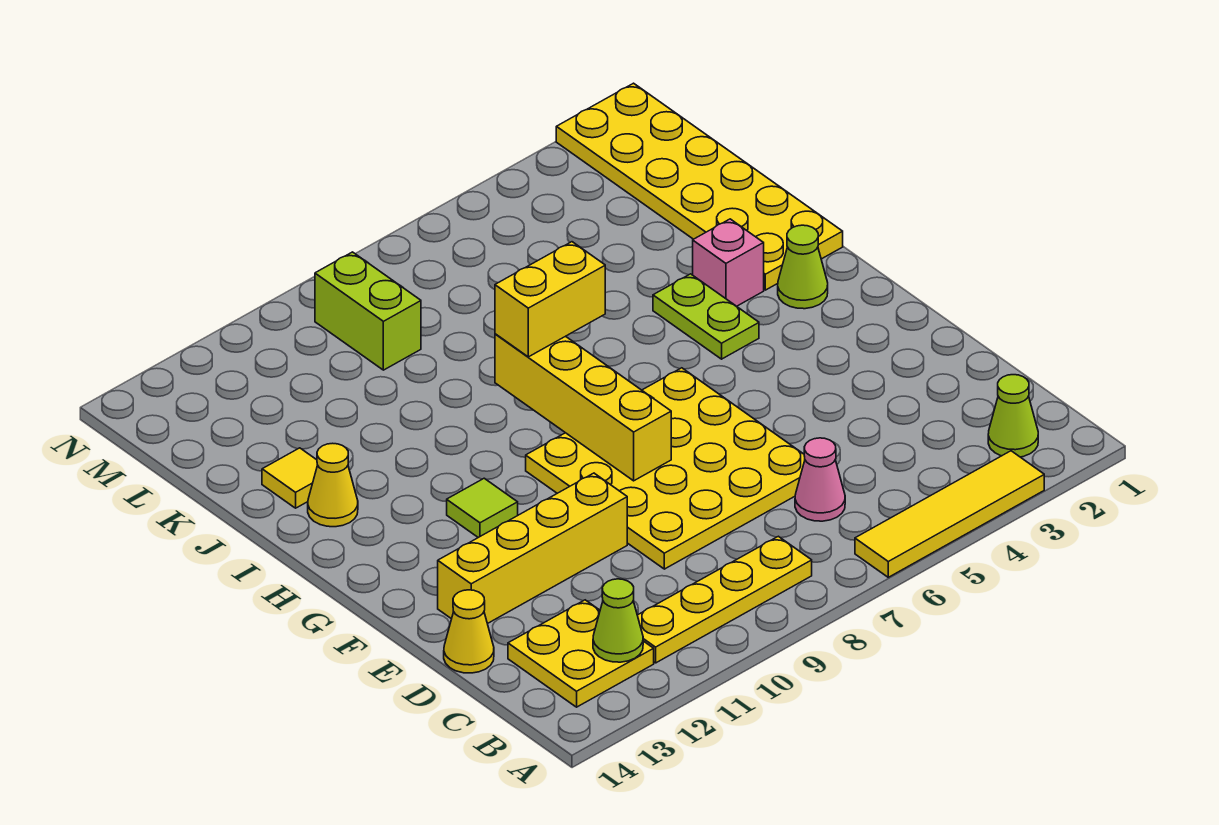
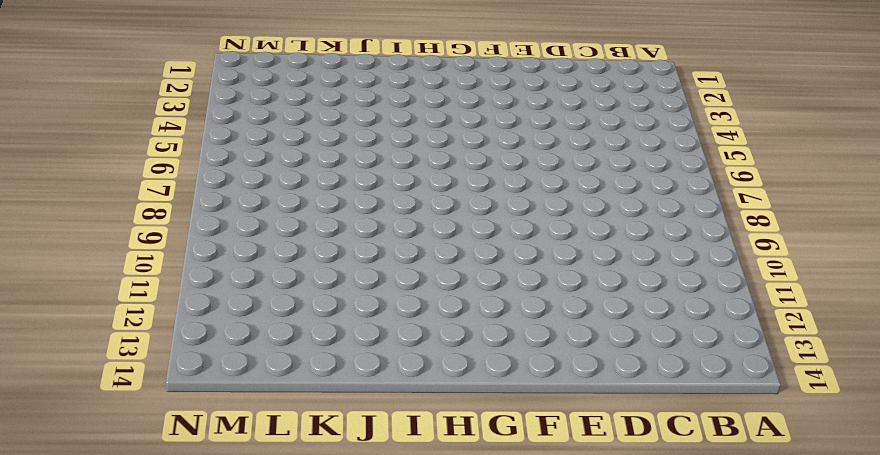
none -> yellow 1x4 tile [855,451,1044,577]
none -> lime 1x1 cone [988,375,1038,457]
none -> yellow 1x4 plate [637,536,812,663]

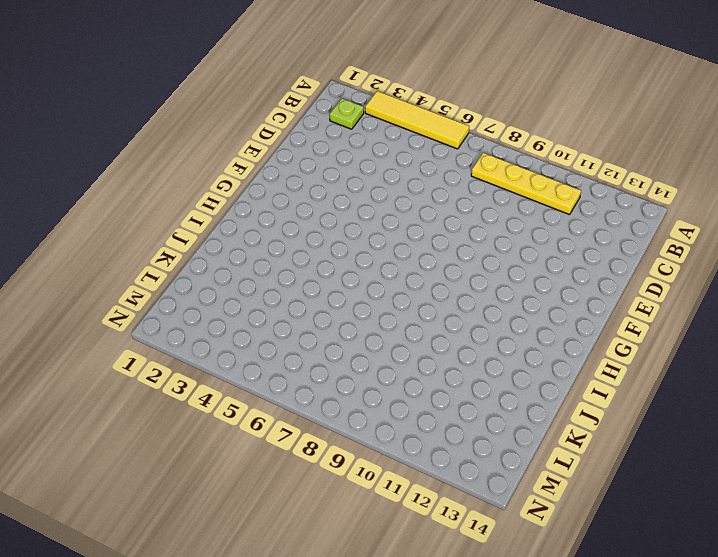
lime 1x1 plate [330,98,364,129] -> lime 1x1 cone [988,375,1038,457]
none -> yellow 2x2 plate [508,600,654,707]
none -> pink 1x1 cone [795,438,845,521]
none -> yellow 4x4 plate [526,368,805,569]

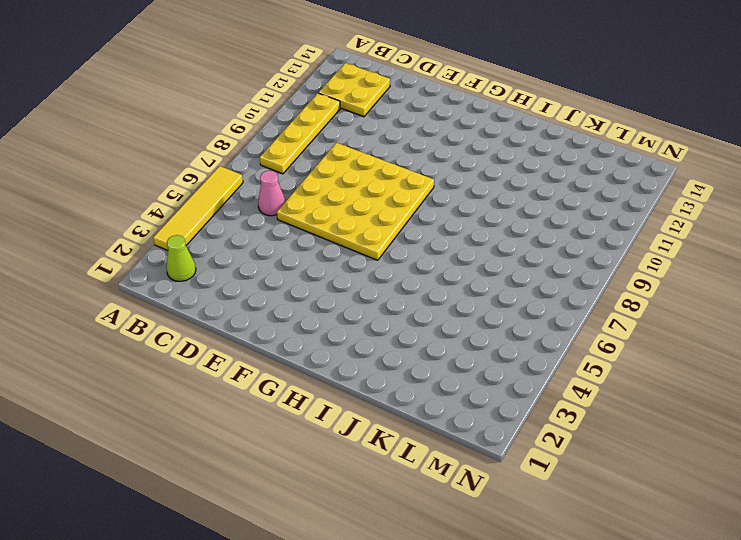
none -> yellow 1x1 cone [444,590,494,673]
none -> yellow 1x4 brick [438,473,627,624]
none -> lime 1x1 tile [447,478,518,538]

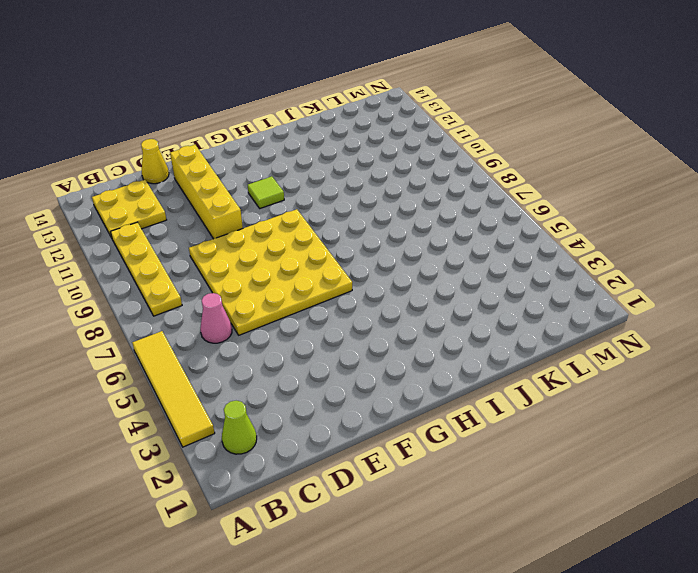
none -> lime 1x1 cone [778,225,828,309]
none -> lime 1x2 plate [653,274,759,359]
none -> yellow 2x6 plate [556,83,843,290]

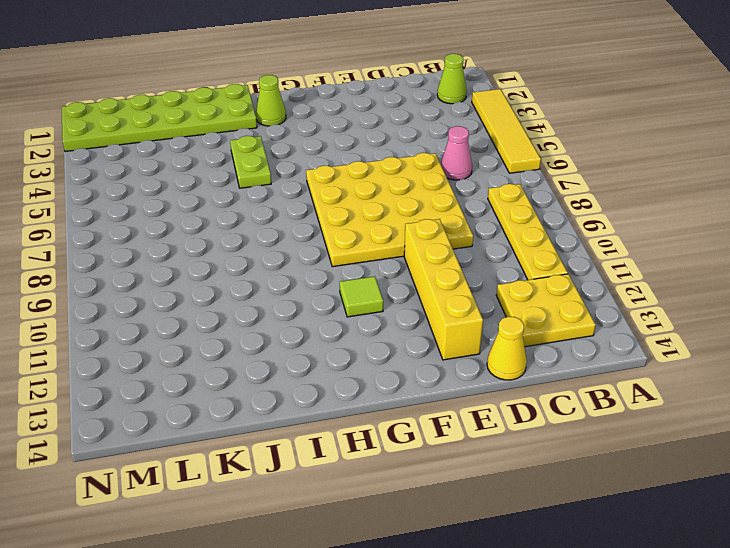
lime 2x6 plate [62,84,257,152] -> yellow 2x6 plate [556,83,843,290]
lime 1x2 plate [230,136,271,188] -> lime 1x2 plate turned to [653,274,759,359]
none -> pink 1x1 brick [693,219,764,306]
none -> yellow 1x1 cone [308,443,358,527]
none -> yellow 1x1 tile [262,448,317,508]

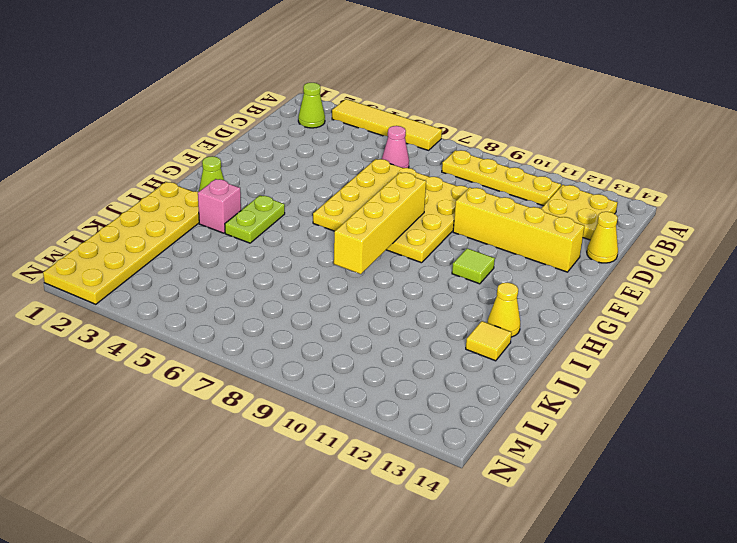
none -> lime 1x2 brick [315,252,421,370]
none -> lime 1x1 cone [593,579,643,662]
none -> yellow 1x2 brick [495,242,605,357]

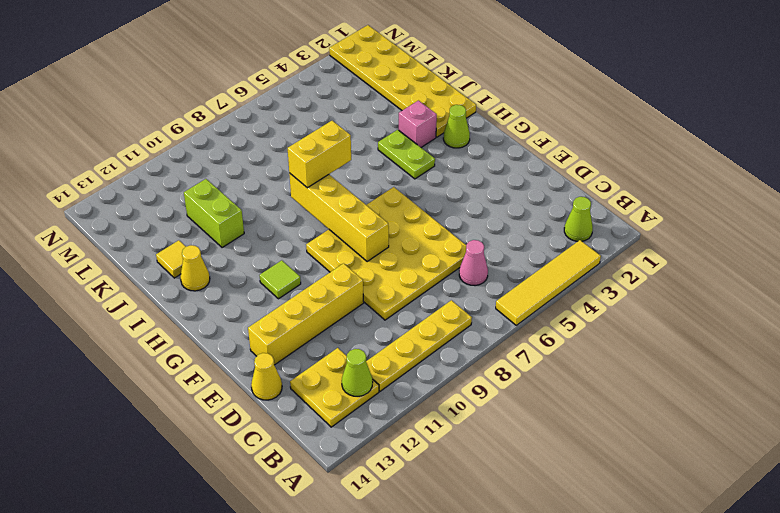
lime 1x2 brick [184,179,244,248] -> lime 1x2 brick moved to [315,252,421,370]

